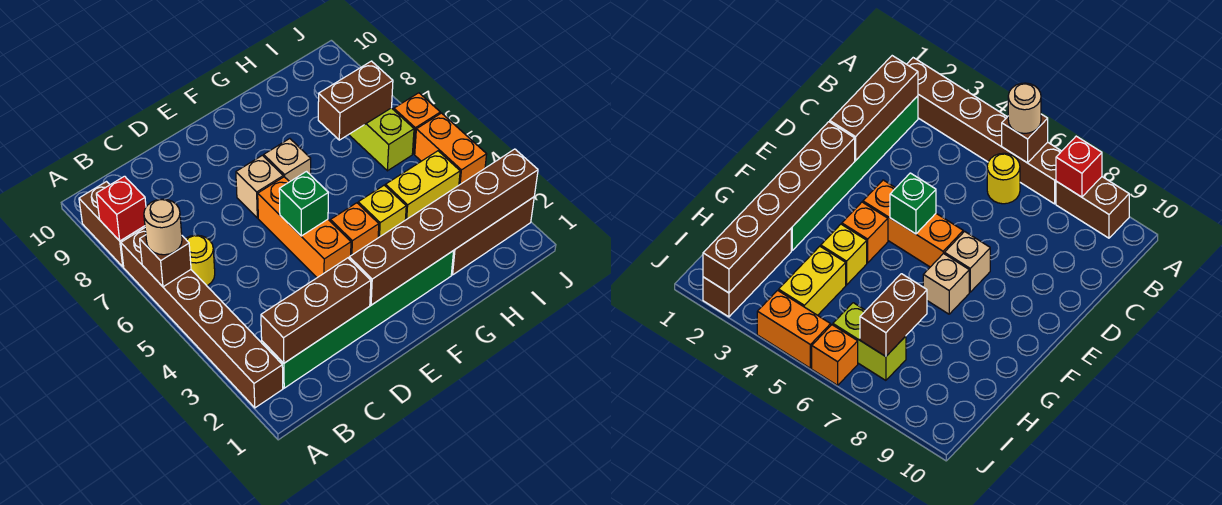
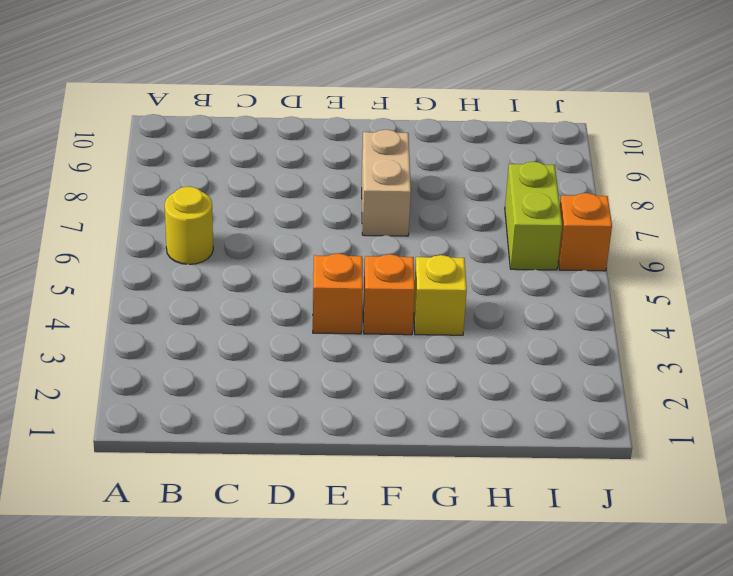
orange 1x1 brick [313,253,363,334] -> orange 1x3 brick [258,177,351,278]
tan 1x2 brick [362,130,411,236] -> tan 1x1 brick [264,139,311,182]
none -> brown 1x6 brick [121,228,283,408]
none -> brown 1x2 brick [79,182,145,267]
none -> green 1x6 brick [262,251,454,388]

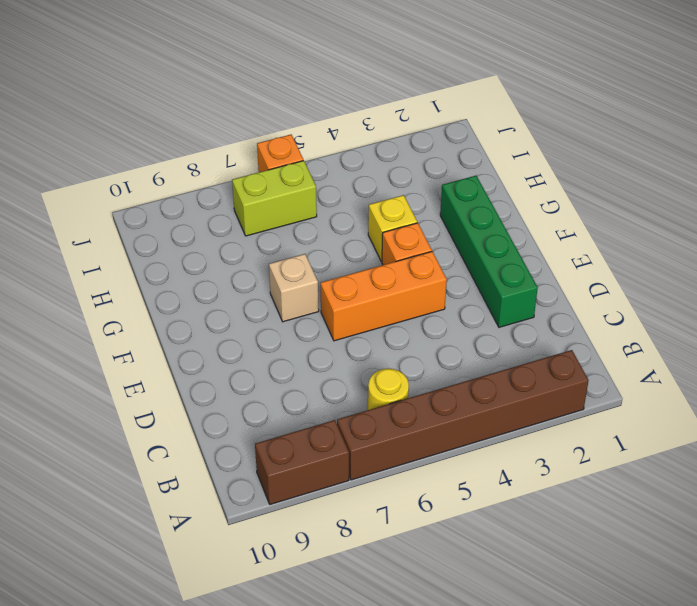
green 1x4 brick [440,176,538,327] -> green 1x6 brick [262,251,454,388]
none -> tan 1x1 brick [236,155,283,218]
none -> brown 1x3 brick [452,197,534,275]
none -> yellow 1x2 brick [386,151,460,220]

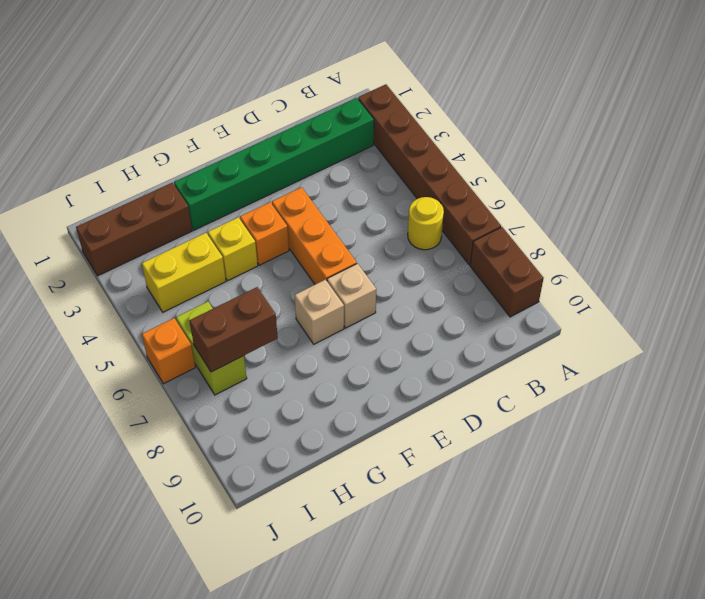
none -> orange 1x2 brick [415,113,487,185]
none -> brown 1x1 brick [140,235,191,287]
none -> red 1x1 brick [96,176,146,241]

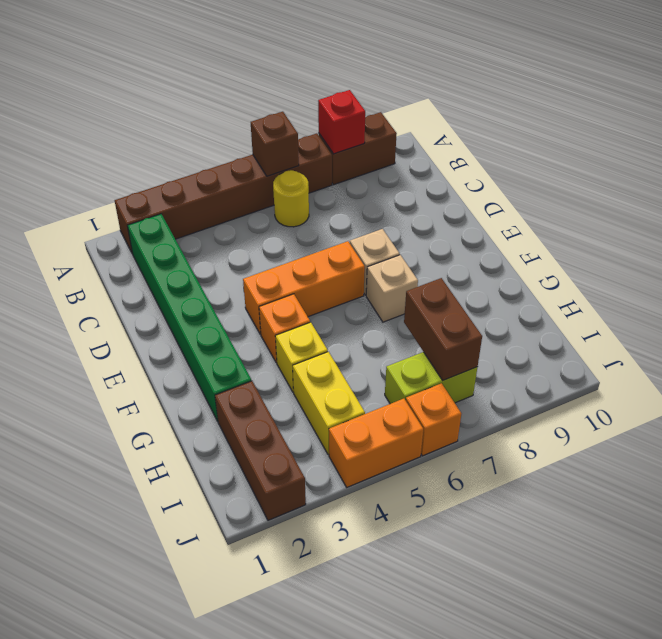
none -> brown 1x3 brick [261,258,371,363]
none -> brown 1x6 brick [349,149,538,305]
none -> green 1x1 brick [279,172,328,236]

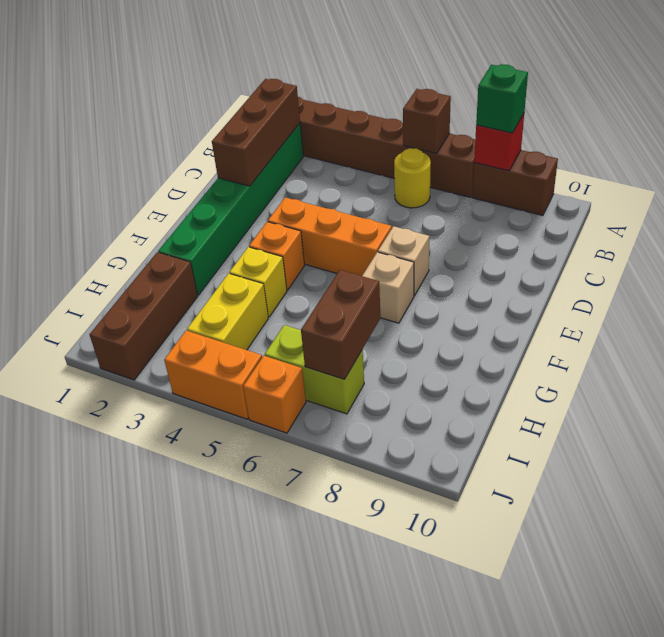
green 1x1 brick [476,64,528,133] -> green 1x1 brick moved to [279,172,328,236]
none -> brown 1x6 brick [349,149,538,305]
none -> tan 1x1 round brick [144,199,182,255]

